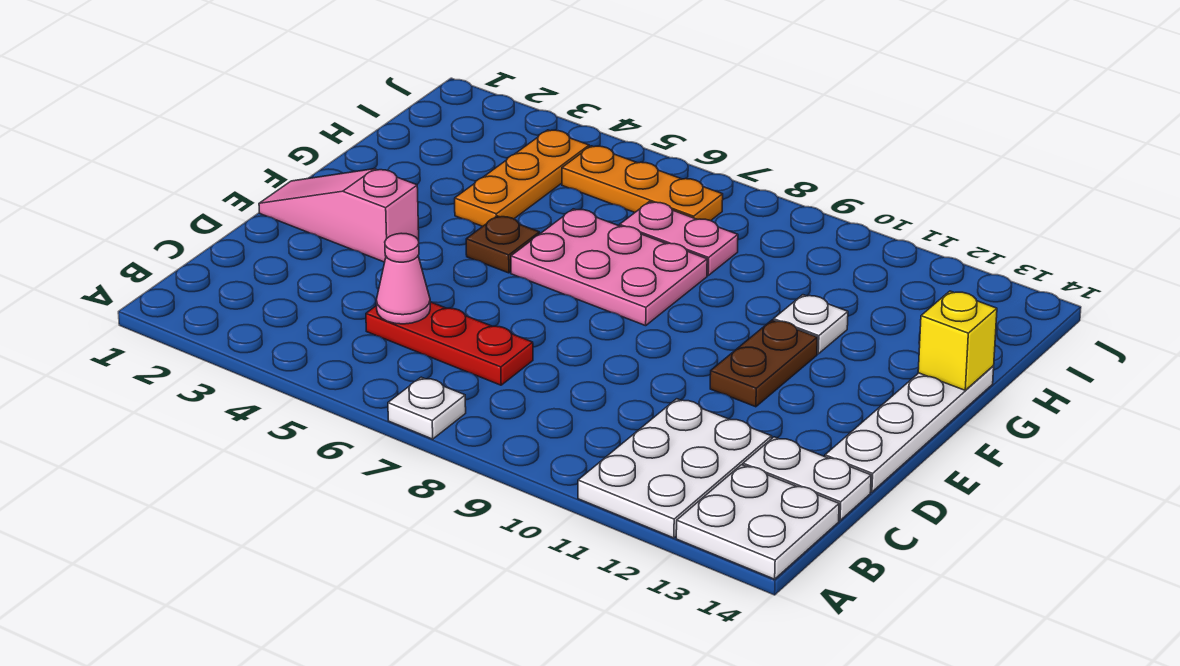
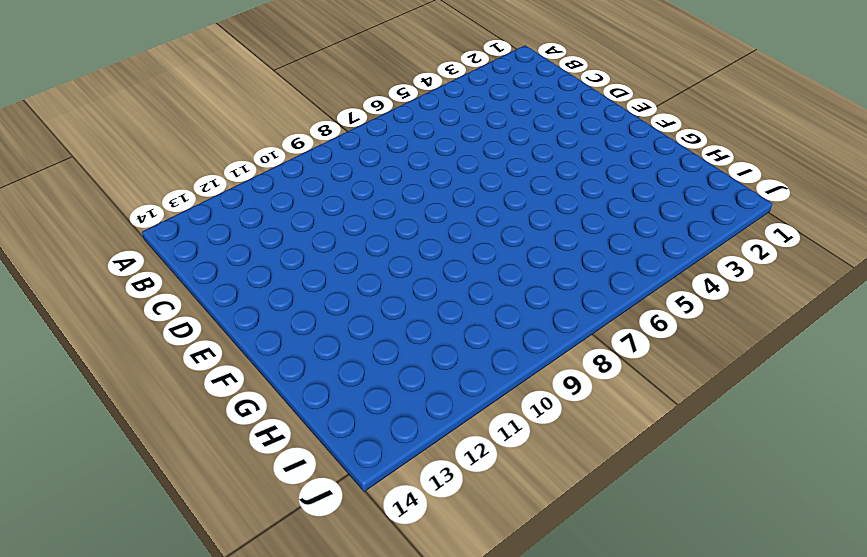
none -> white 1x1 plate [388,377,466,439]
none -> white 2x3 plate [578,399,772,538]
none -> white 2x2 plate [676,465,839,579]

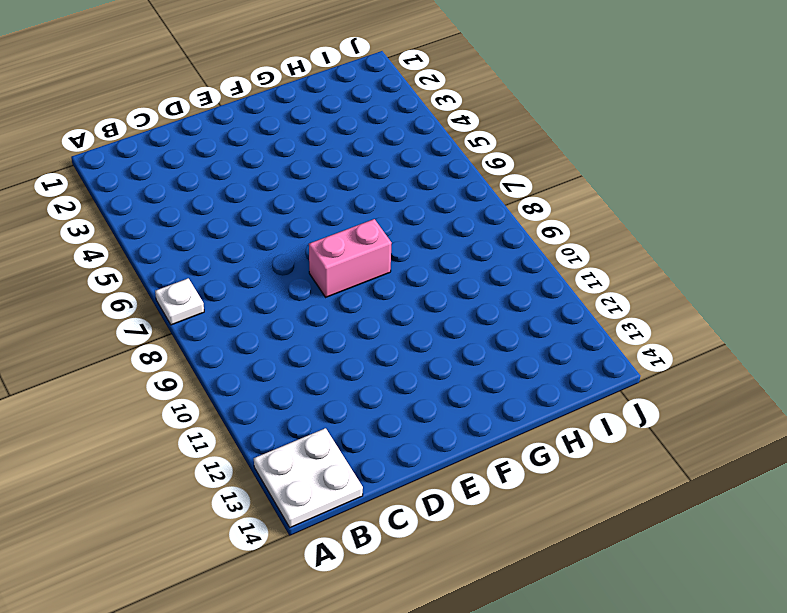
pink 1x2 brick [309,219,392,297] -> pink 2x3 plate [511,209,707,326]
none -> white 2x3 plate [578,399,772,538]
none -> red 1x3 plate [366,302,533,385]
none -> white 1x2 plate [743,437,871,521]

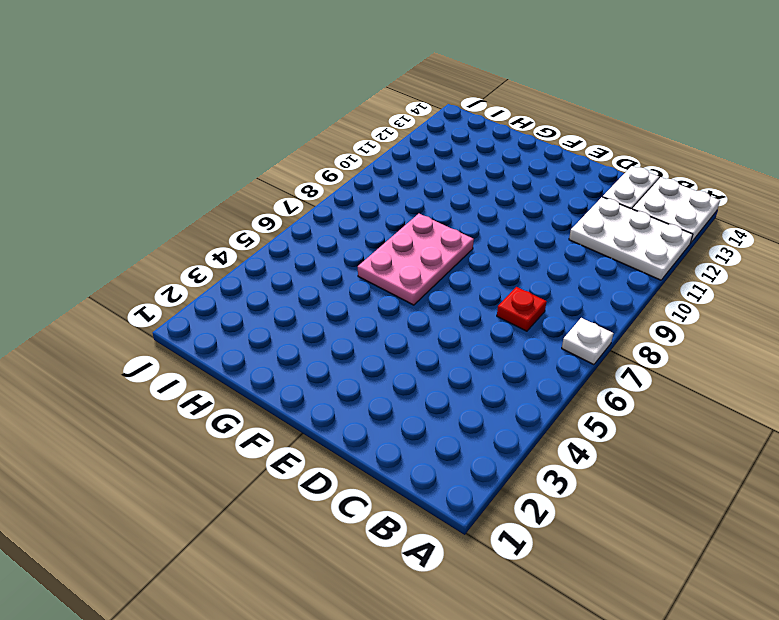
red 1x1 plate [497,287,547,331] -> red 1x3 plate [366,302,533,385]
none -> white 1x4 plate [825,366,994,492]
none -> pink 1x3 slope [259,169,419,262]
none -> brown 1x2 plate [710,320,817,407]

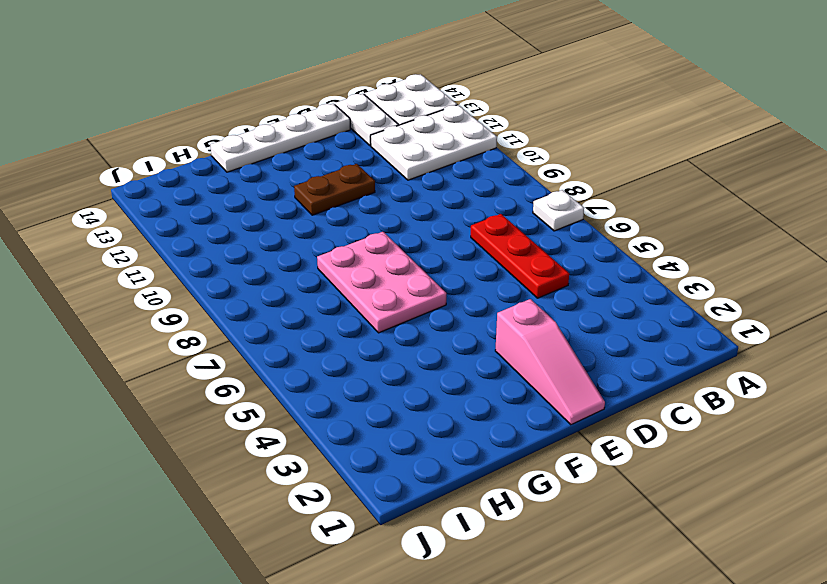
none -> brown 1x1 plate [466,216,539,273]
none -> orange 1x3 plate [455,130,589,226]
none -> white 1x1 plate [774,295,848,354]

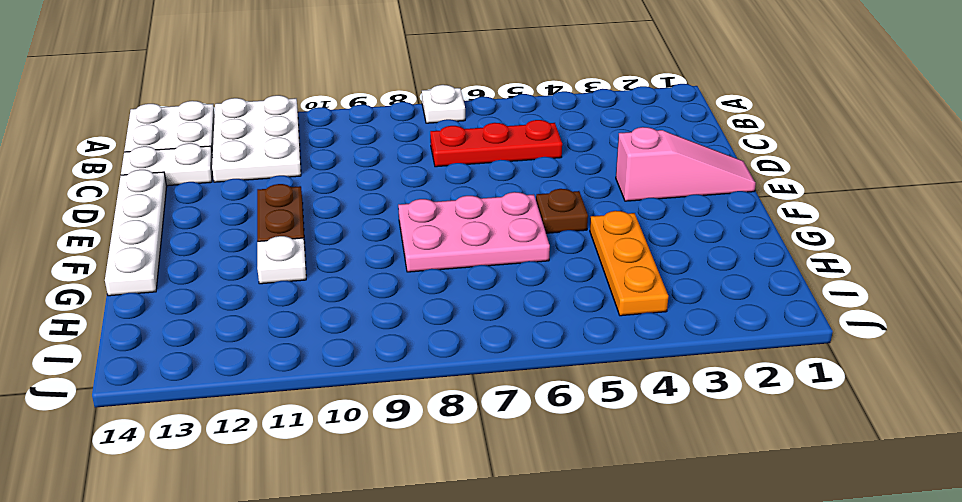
none -> pink 1x2 plate [620,202,738,275]
none -> orange 1x3 plate [562,146,723,221]
none -> pink 1x1 cone [376,233,430,324]

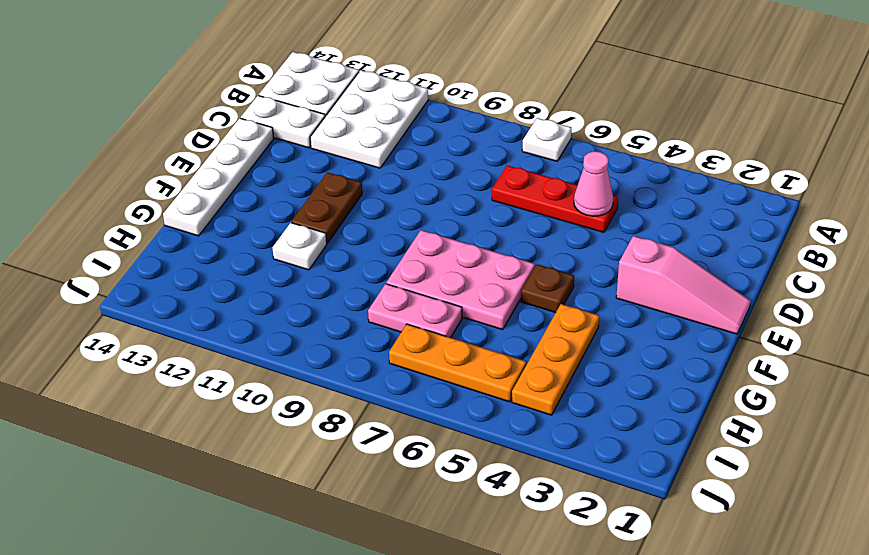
none -> yellow 1x1 brick [918,291,997,390]

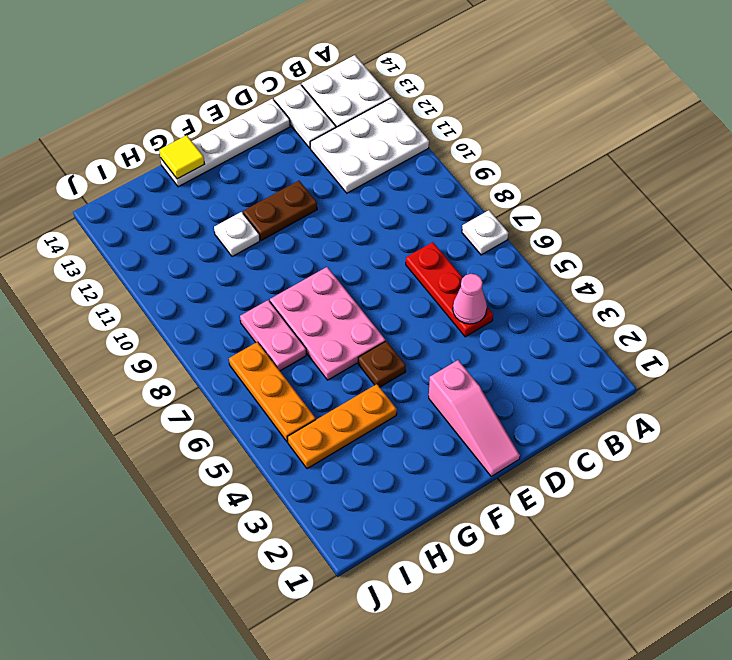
yellow 1x1 tile [159,135,204,179] -> yellow 1x1 brick [918,291,997,390]

